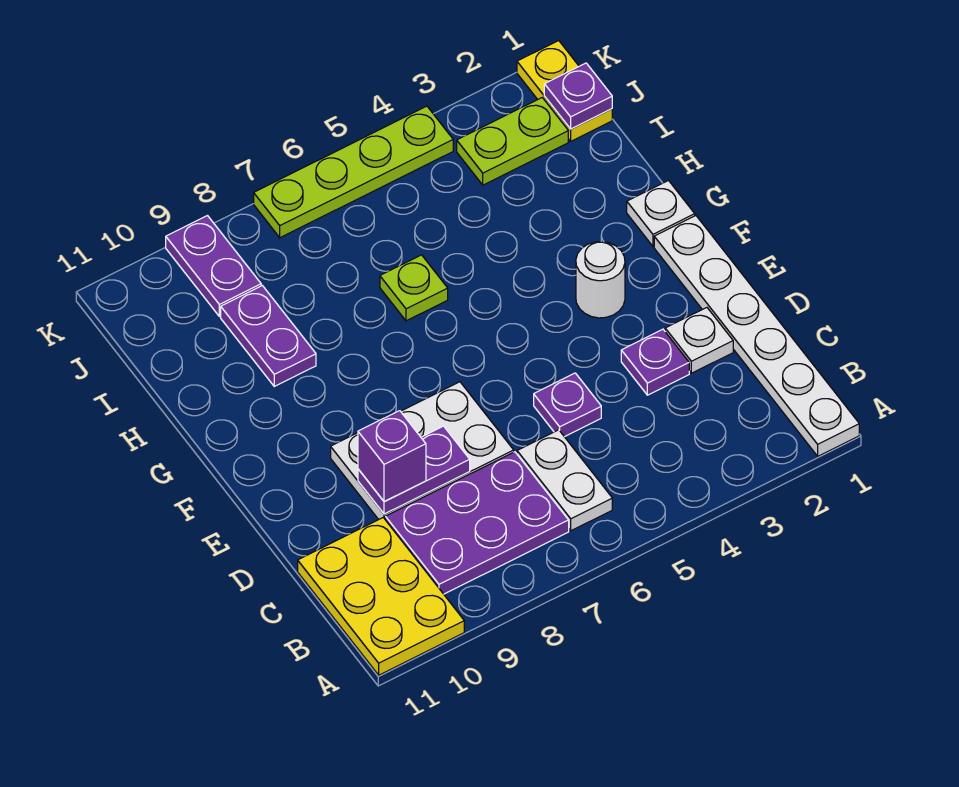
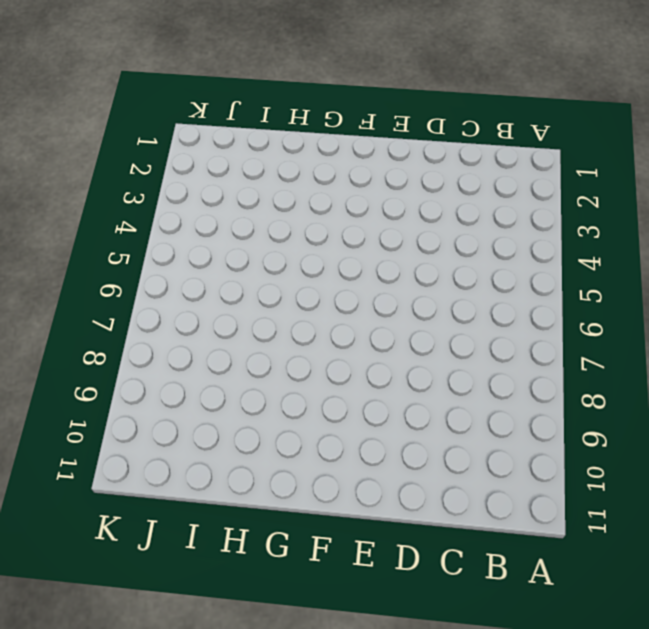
none -> white 1x6 plate [654,216,859,456]
none -> yellow 2x3 plate [298,518,464,675]
none -> white 1x2 plate [517,430,612,531]

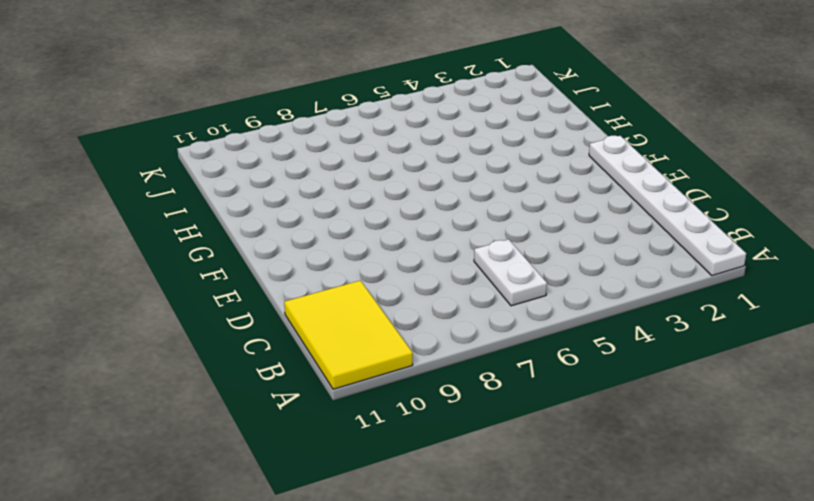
yellow 2x3 tile [284,281,413,389] -> yellow 2x3 plate [298,518,464,675]
none -> purple 2x3 plate [385,452,569,594]
none -> white 1x1 plate [665,308,733,373]
none -> purple 1x1 plate [621,329,689,395]

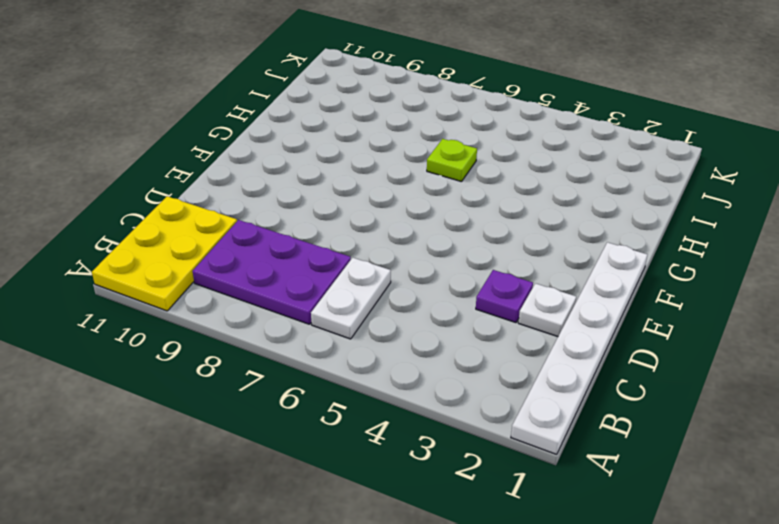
none -> purple 1x1 plate [534,373,601,437]
none -> white 2x3 plate [331,382,514,520]
none -> white 1x1 round brick [576,242,625,318]

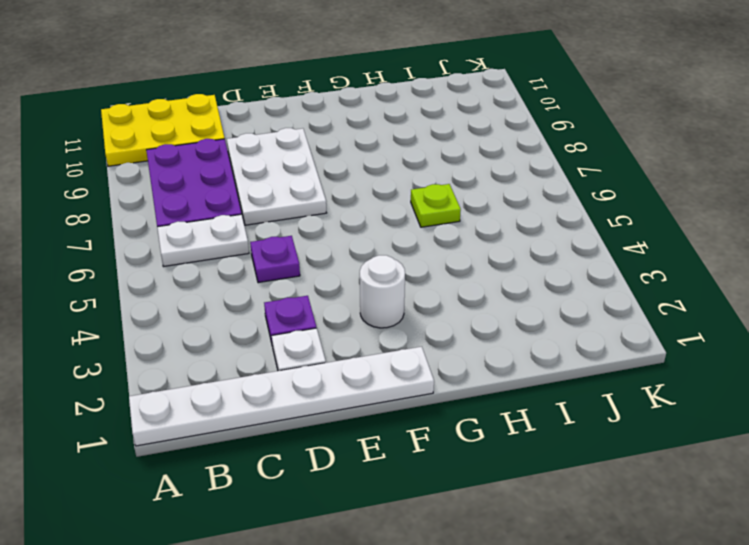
none -> white 1x1 plate [627,181,695,246]
none -> purple 1x2 plate [221,286,316,386]
none -> yellow 1x2 plate [517,41,612,141]

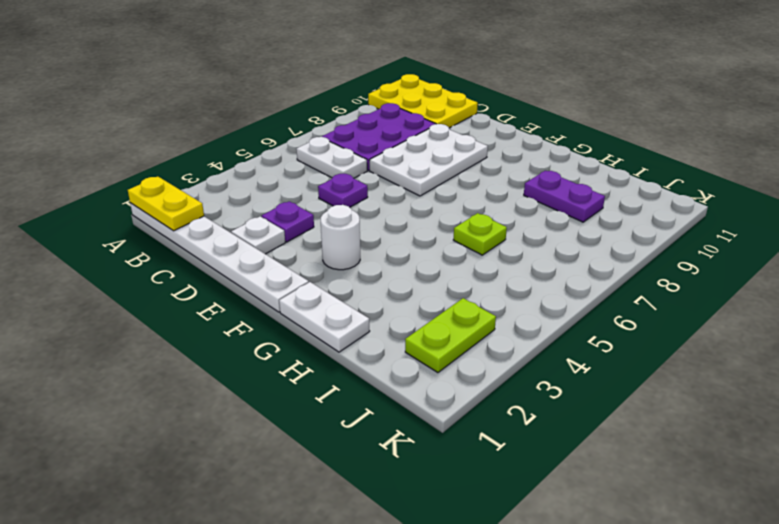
yellow 1x2 plate [128,177,204,231] -> yellow 1x2 plate moved to [517,41,612,141]
white 1x2 plate [279,282,370,352] -> white 1x1 plate [627,181,695,246]
none -> purple 1x2 plate [166,216,261,316]
none -> lime 1x4 plate [254,106,453,238]
none -> purple 1x2 plate [358,426,470,514]

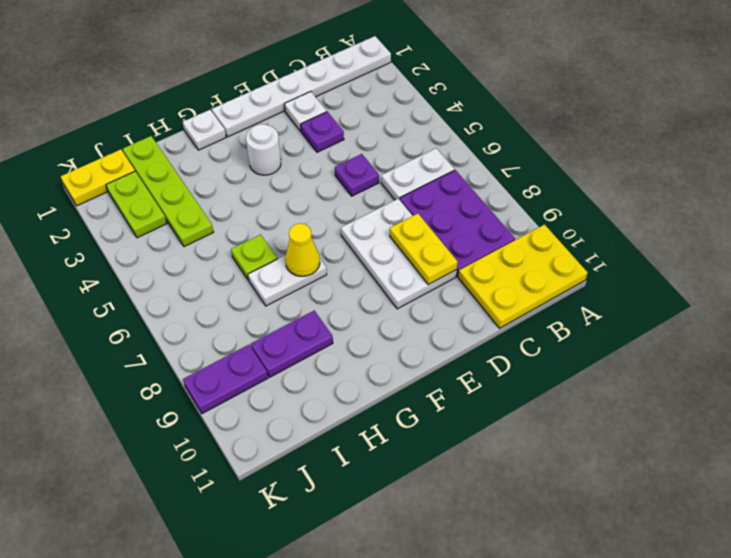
yellow 1x2 plate [390,214,458,285] -> purple 1x2 plate [358,426,470,514]
white 1x2 plate [248,255,327,306] -> none
yellow 1x1 cone [285,223,320,276] -> none
lime 1x4 plate [123,136,213,247] -> lime 1x4 plate moved to [254,106,453,238]
none -> purple 1x1 plate [544,63,612,129]
none -> purple 1x1 brick [358,411,426,501]

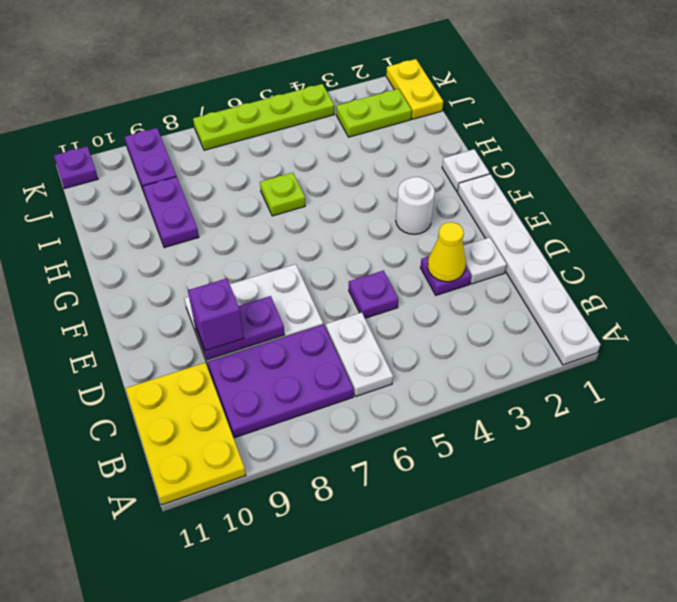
yellow 1x1 cone [428,222,466,282] -> none
purple 1x1 plate [54,147,98,189] -> purple 1x1 plate moved to [544,63,612,129]

